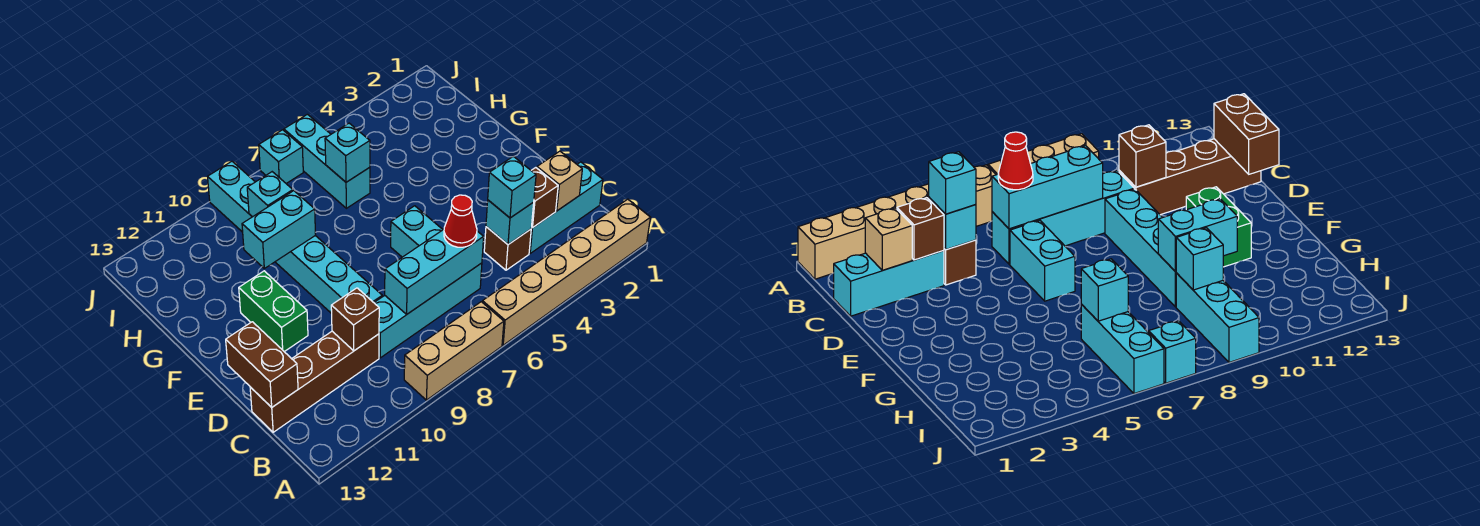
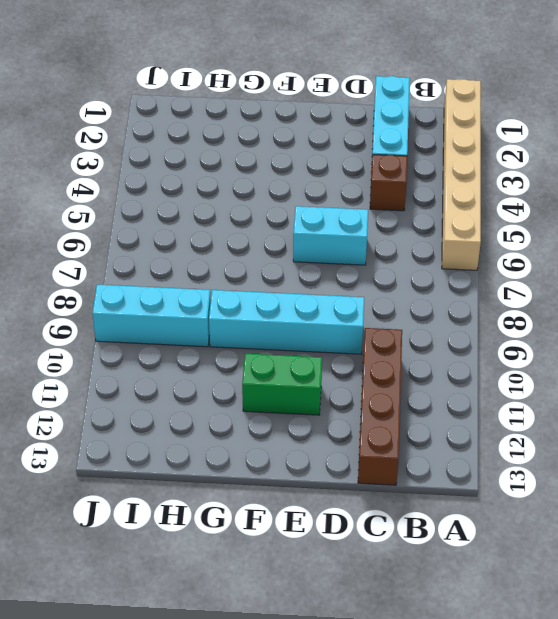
none -> tan 1x3 brick [404,302,504,400]
none -> cyan 1x4 brick [374,263,482,358]
none -> cyan 1x3 brick [284,114,370,208]

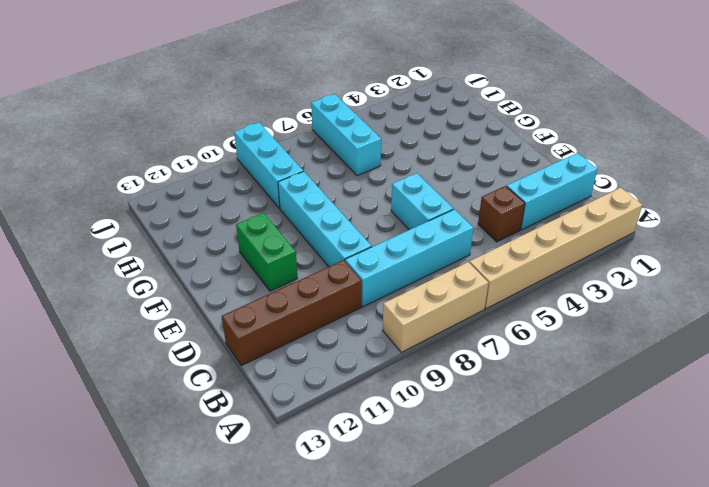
none -> cyan 1x1 brick [259,130,303,183]
none -> tan 1x1 brick [537,151,582,211]
none -> brown 1x1 brick [531,168,558,228]

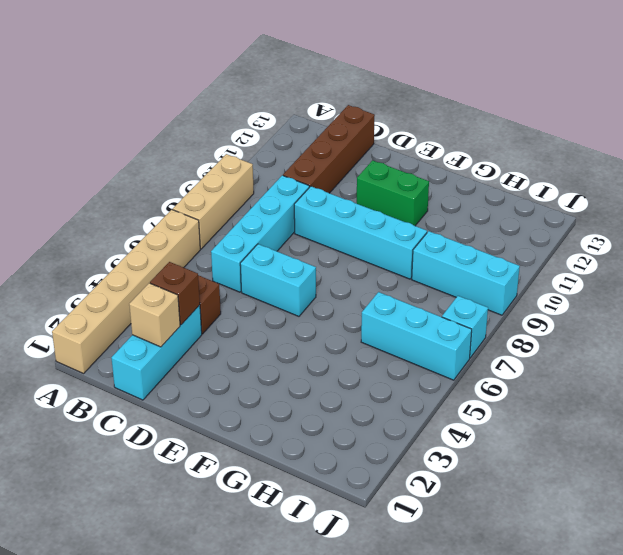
none -> cyan 1x1 brick [486,200,534,244]
none -> cyan 1x3 brick [385,230,484,314]
none -> brown 1x1 brick [331,288,379,351]

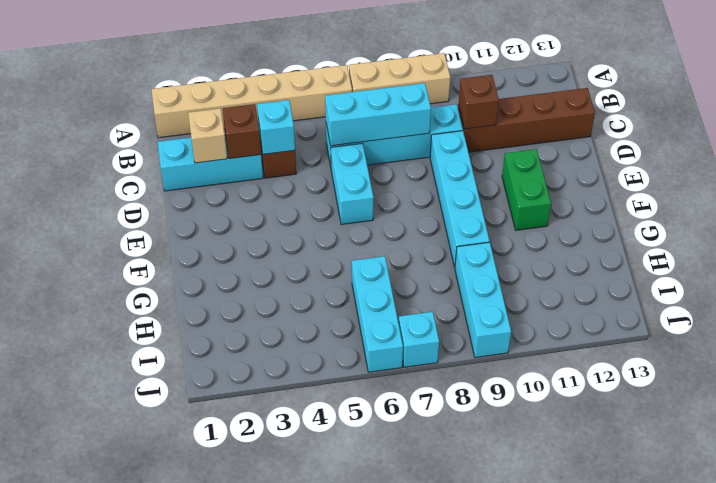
none -> brown 1x2 brick [226,322,298,407]
none -> cyan 1x2 brick [242,191,316,268]
none -> cyan 1x1 brick [325,123,370,182]

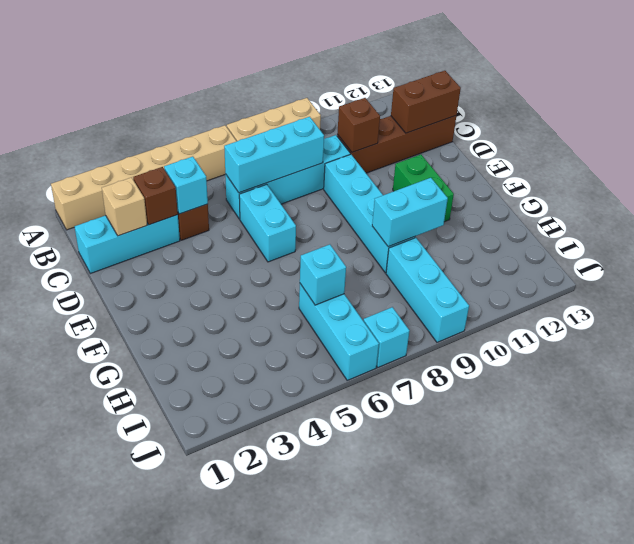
brown 1x2 brick [391,71,461,133] -> brown 1x2 brick turned to [226,322,298,407]
none -> cyan 1x1 brick [247,172,293,217]
none -> cyan 1x1 brick [488,156,536,218]
none -> red 1x1 cone [444,195,477,247]

